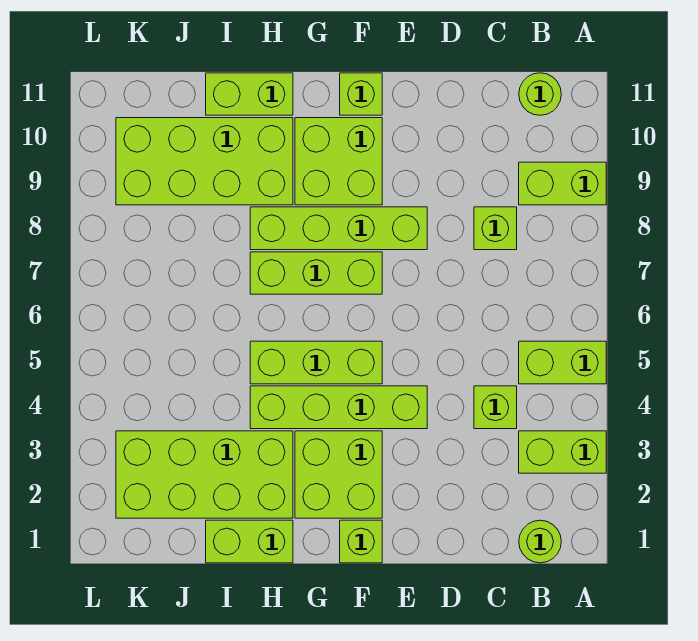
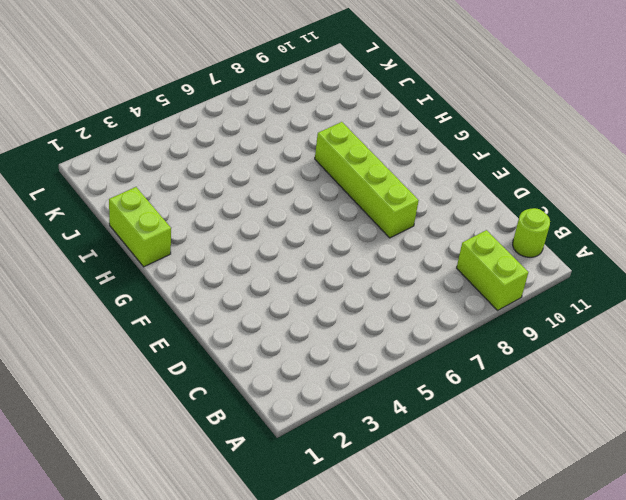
none -> lime 1x2 brick [519,431,606,473]
none -> lime 1x2 brick [519,341,606,384]
none -> lime 1x1 round brick [519,520,561,563]

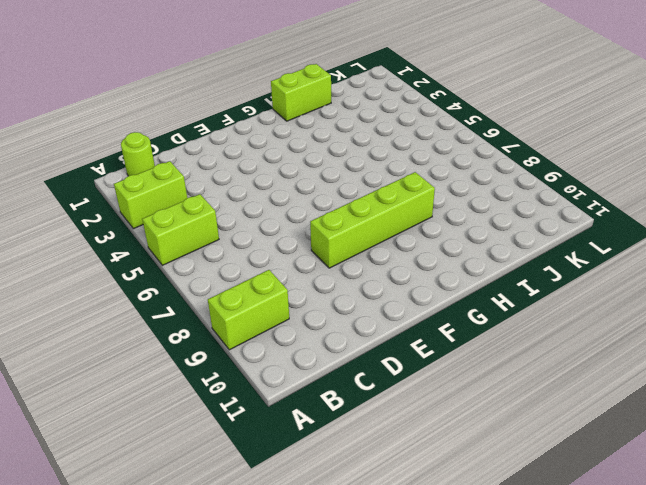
none -> lime 1x1 round brick [519,73,561,115]
none -> lime 1x1 brick [474,386,517,429]
none -> lime 1x1 brick [474,207,517,250]

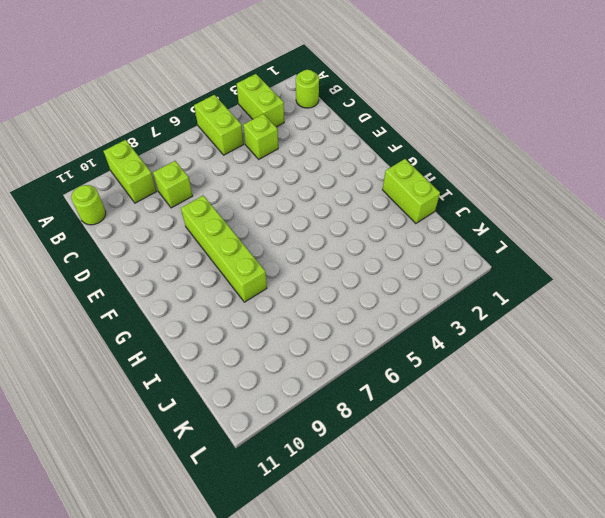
none -> lime 1x4 brick [250,386,427,429]
none -> lime 1x1 brick [340,520,382,563]
none -> lime 2x2 brick [295,431,382,518]

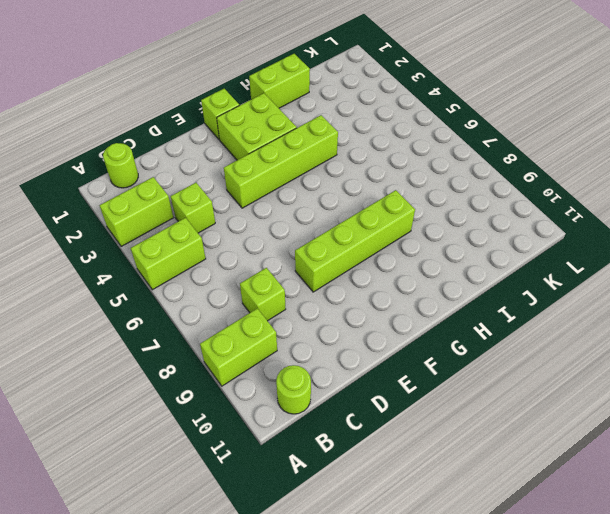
none -> lime 1x3 brick [250,341,382,384]
none -> lime 1x3 brick [250,252,382,294]
none -> lime 2x2 brick [295,118,382,205]

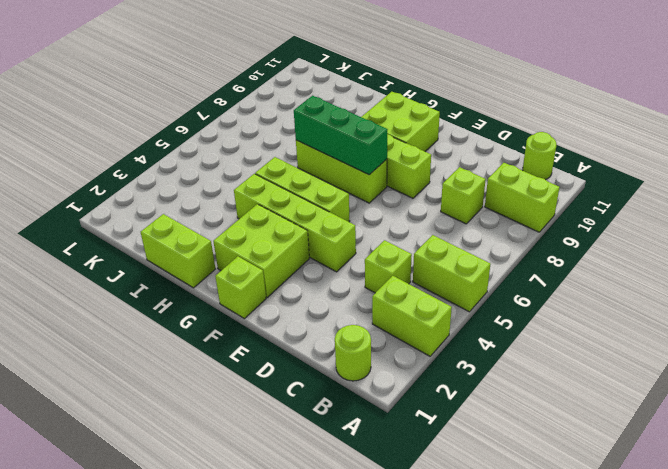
green 1x3 brick [294,96,388,175] -> none
none -> lime 1x1 brick [340,73,382,115]
none -> lime 2x4 brick [116,431,293,518]
none -> lime 2x4 brick [116,118,293,205]

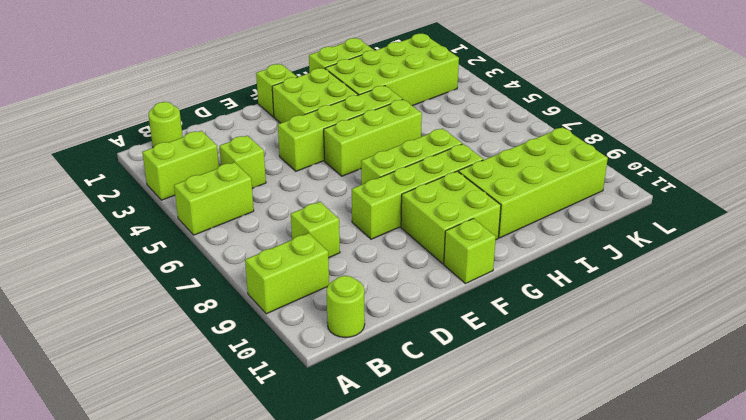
none -> lime 1x2 brick [206,73,293,115]

